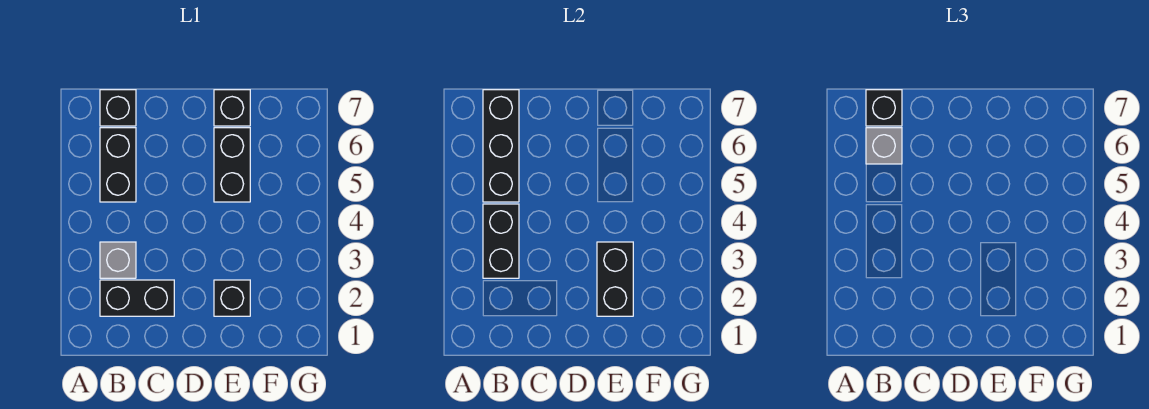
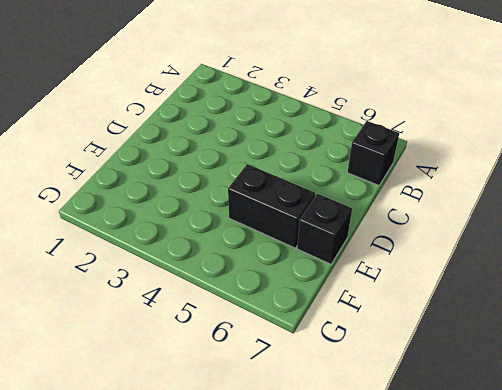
none -> black 1x2 brick [100,280,174,316]
none -> grey 1x1 brick [100,242,136,278]
none -> black 1x2 brick [100,128,136,202]

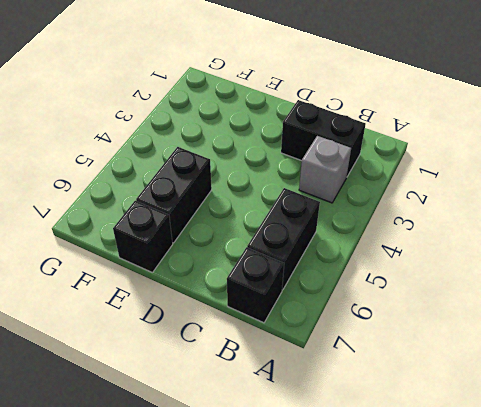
none -> black 1x1 brick [214,280,250,316]
none -> black 1x2 brick [483,204,519,278]
none -> black 1x3 brick [483,90,519,202]

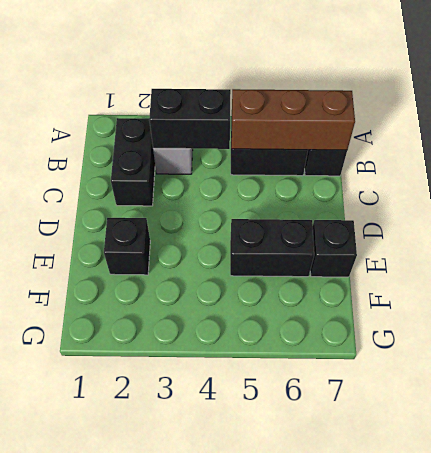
brown 1x3 brick [231,89,355,150] -> black 1x3 brick [483,90,519,202]
none -> black 1x2 brick [597,242,633,316]
none -> grey 1x1 brick [866,128,902,164]
none -> black 1x1 brick [866,90,902,126]

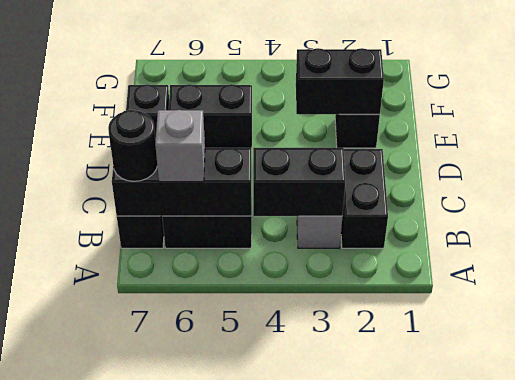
black 1x1 round brick [108,110,157,181] -> black 1x1 brick [866,90,902,126]

